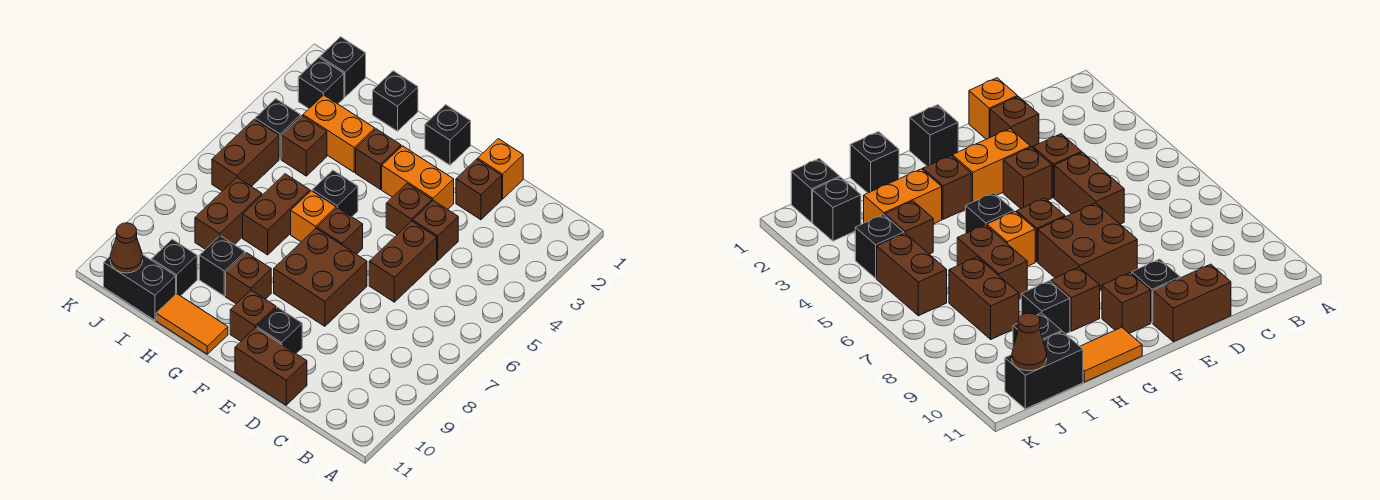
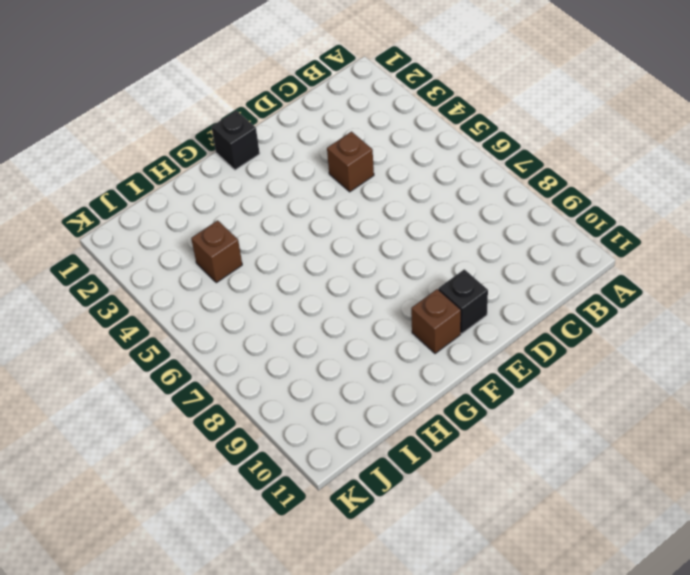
none -> orange 1x1 brick [478,139,523,199]
none -> brown 1x1 brick [456,159,502,220]
none -> brown 1x2 brick [369,221,437,302]
none -> brown 1x2 brick [235,328,307,405]

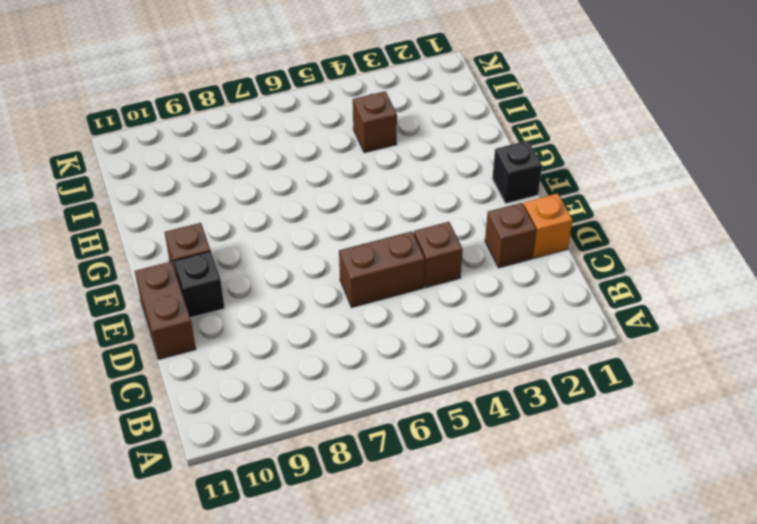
none -> orange 1x2 brick [382,146,454,209]
none -> brown 1x1 brick [386,184,432,235]
none -> brown 2x2 brick [274,229,367,326]
none -> brown 1x1 brick [317,208,363,254]

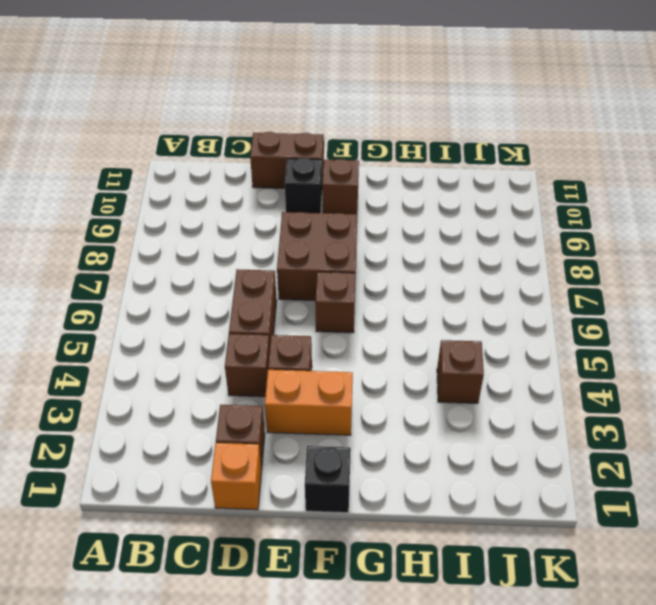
none -> brown 1x1 brick [356,129,401,189]
none -> black 1x1 brick [312,170,358,217]
none -> orange 1x1 brick [291,191,336,242]
none -> brown 1x1 brick [226,253,271,304]

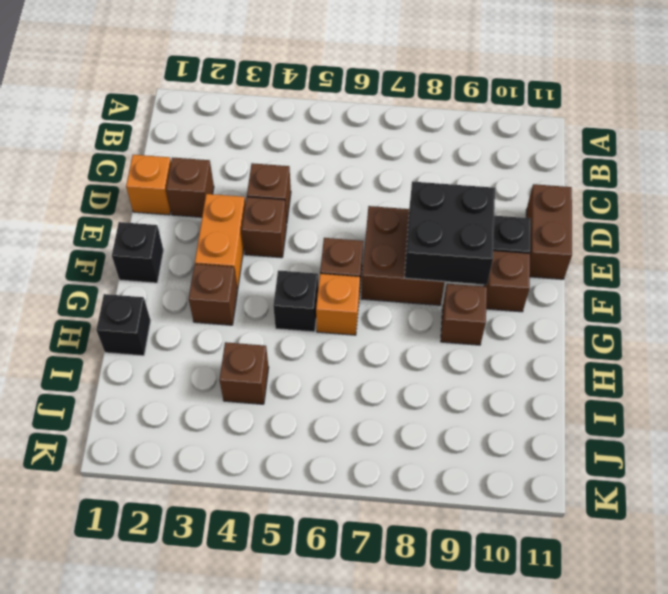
black 2x2 brick [404,182,495,285] -> none
none -> brown 1x2 brick [369,221,437,302]
none -> orange 1x2 tile [156,294,228,354]
none -> orange 1x2 brick [303,95,375,172]
none -> brown 1x2 brick [243,174,310,255]

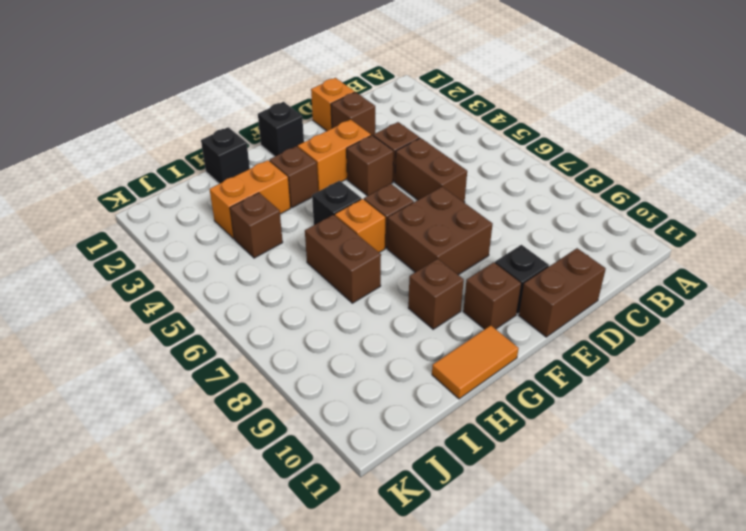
none -> black 1x1 brick [199,236,245,296]
none -> brown 1x2 brick [195,178,262,249]
none -> black 1x1 brick [152,239,197,296]
none -> black 1x2 brick [104,255,176,320]

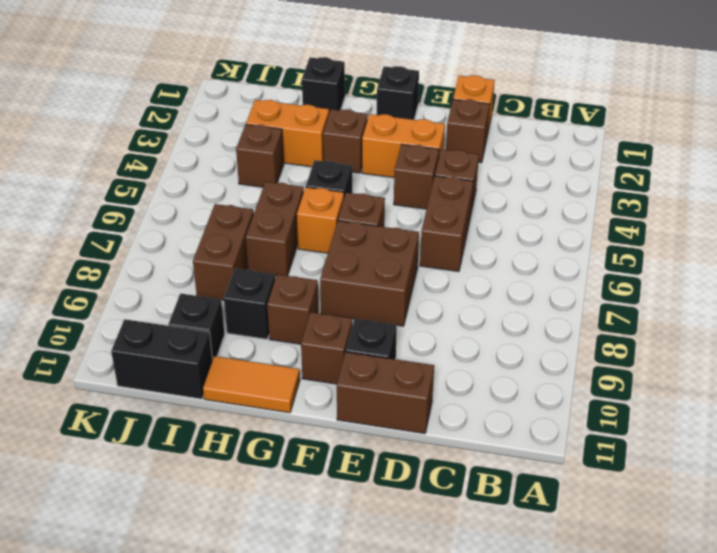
none -> black 1x1 brick [320,37,366,97]
none -> black 1x1 brick [298,58,344,109]
none -> black 1x1 brick [255,99,301,159]
none -> brown 1x2 brick [212,119,279,191]

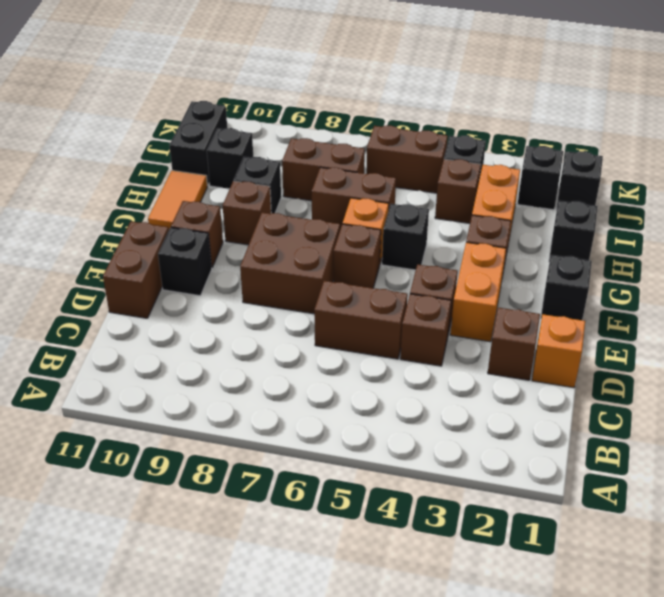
none -> brown 1x1 cone [110,223,143,273]

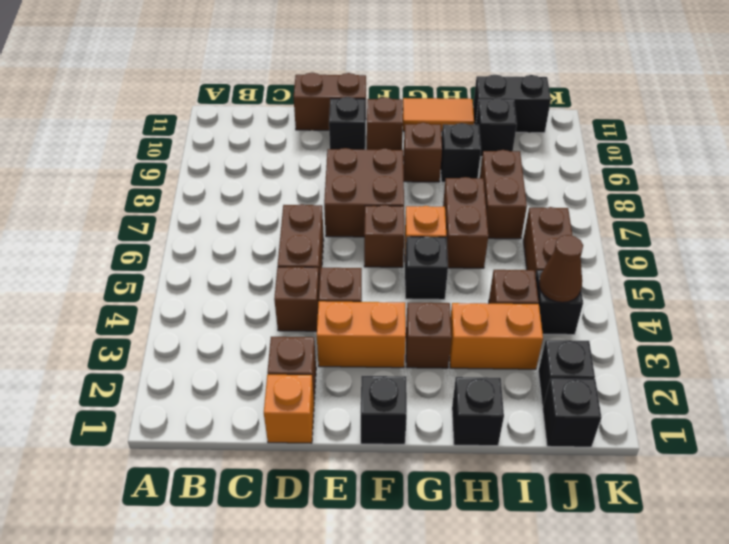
brown 1x1 cone [539,235,583,302] -> brown 1x1 cone moved to [110,223,143,273]

